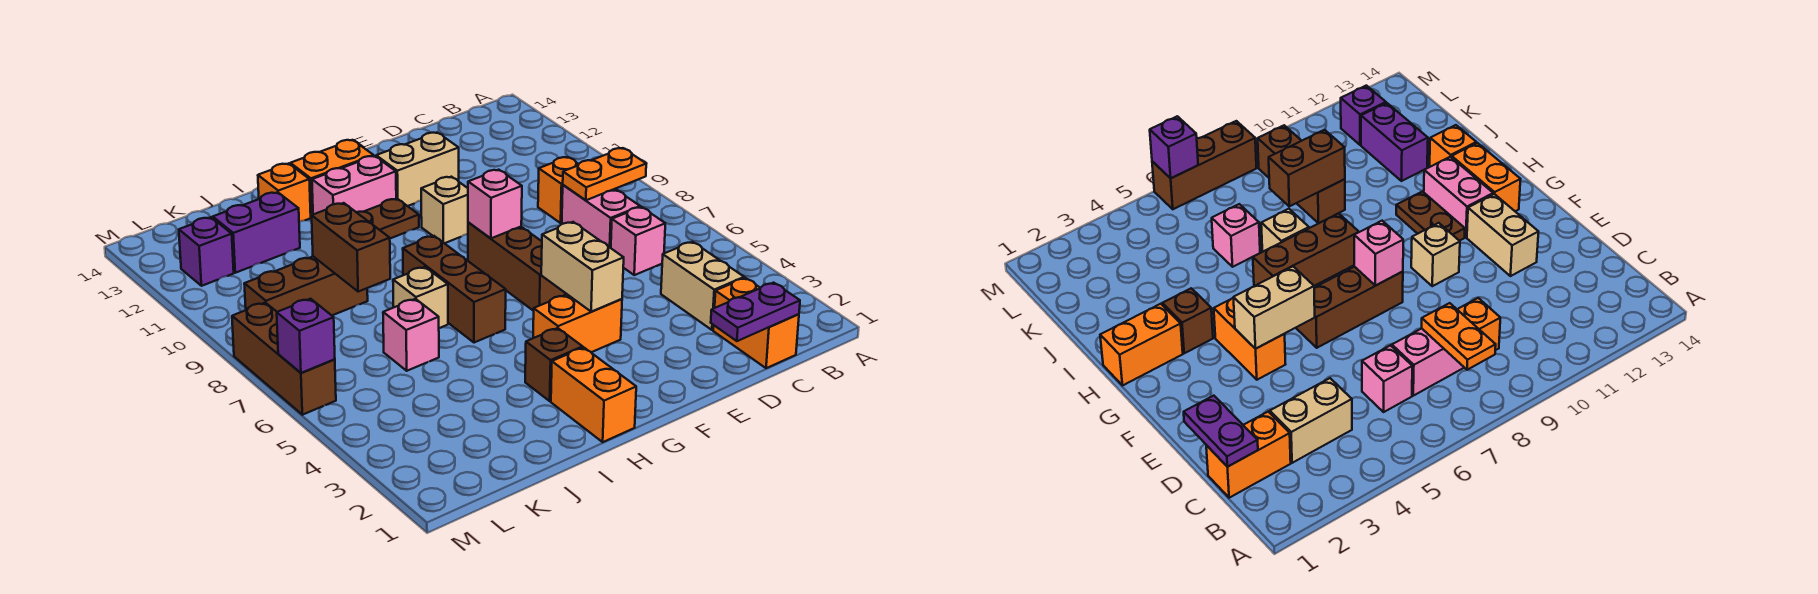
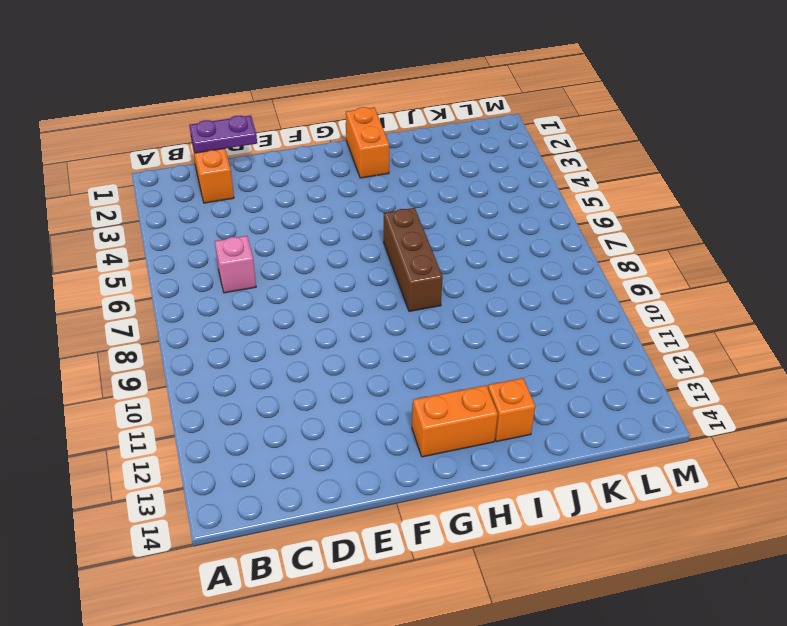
none -> tan 1x2 brick [661,242,744,330]
none -> pink 1x2 brick [562,185,640,248]
none -> orange 1x1 brick [538,157,578,223]

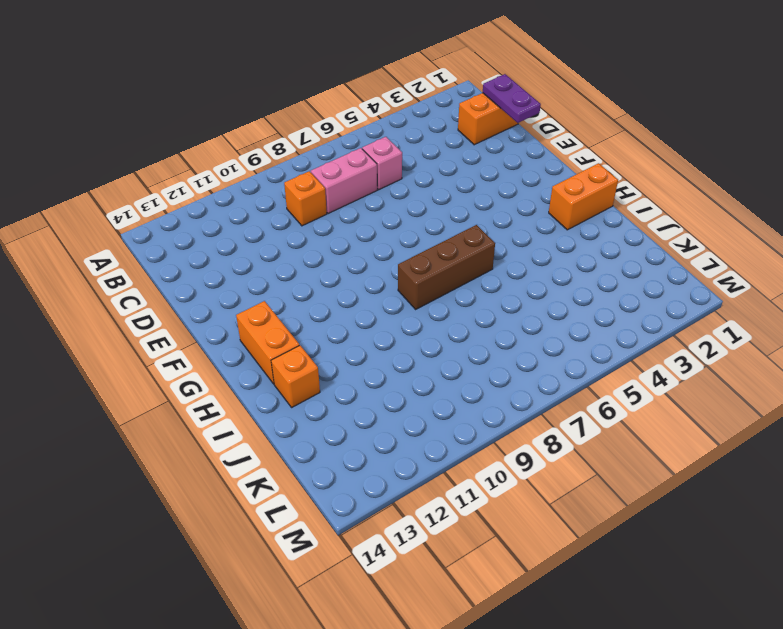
none -> tan 1x2 brick [661,242,744,330]
none -> tan 1x2 brick [376,133,459,206]
none -> orange 1x2 brick [533,294,622,352]

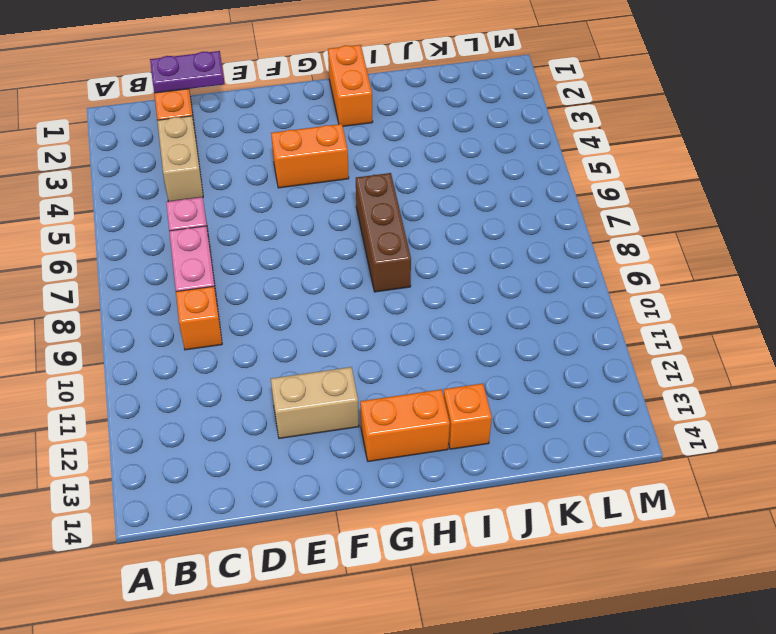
none -> brown 1x3 brick [468,222,566,311]
none -> tan 1x1 brick [421,177,468,243]
none -> brown 1x2 plate [357,199,419,238]

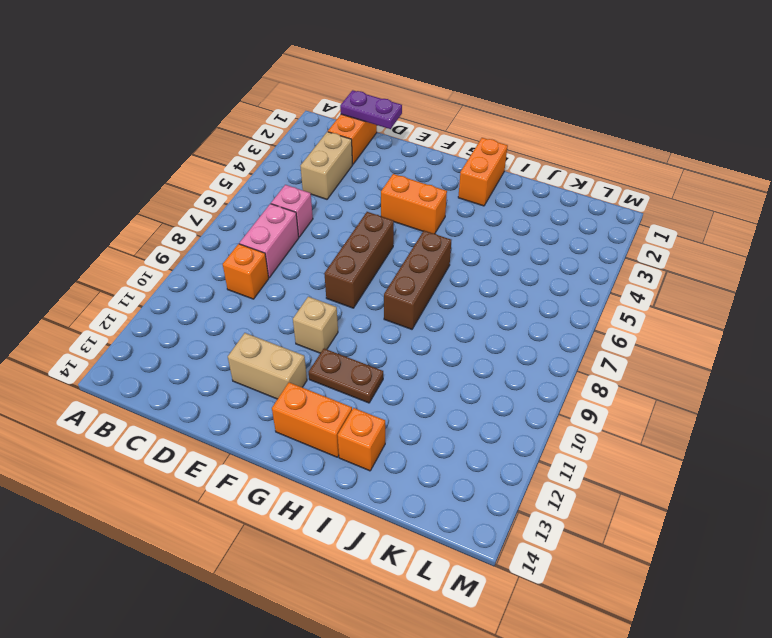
none -> pink 1x2 brick [312,156,396,214]
none -> brown 1x1 brick [525,328,583,401]
none -> tan 1x1 brick [393,267,448,328]

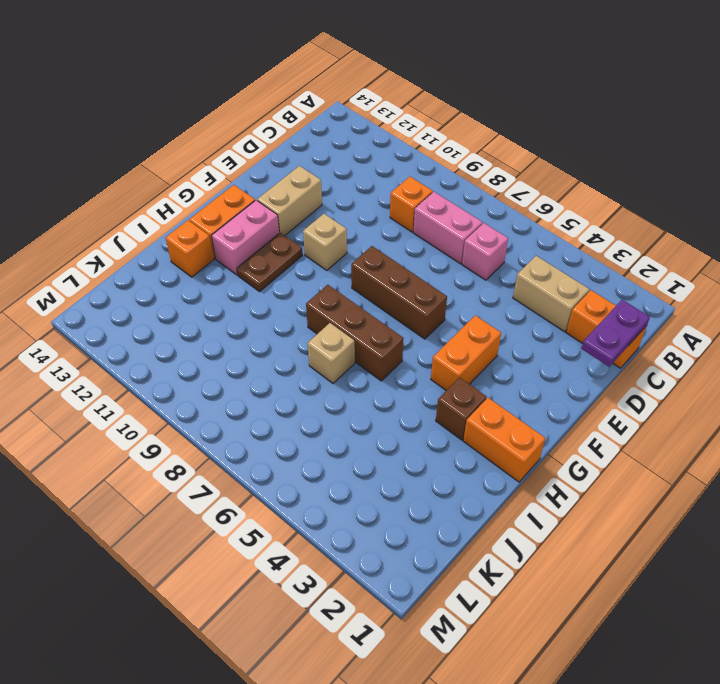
none -> pink 1x1 brick [383,299,439,371]
none -> brown 1x3 brick [244,257,368,315]
none -> purple 1x2 brick [213,192,300,273]

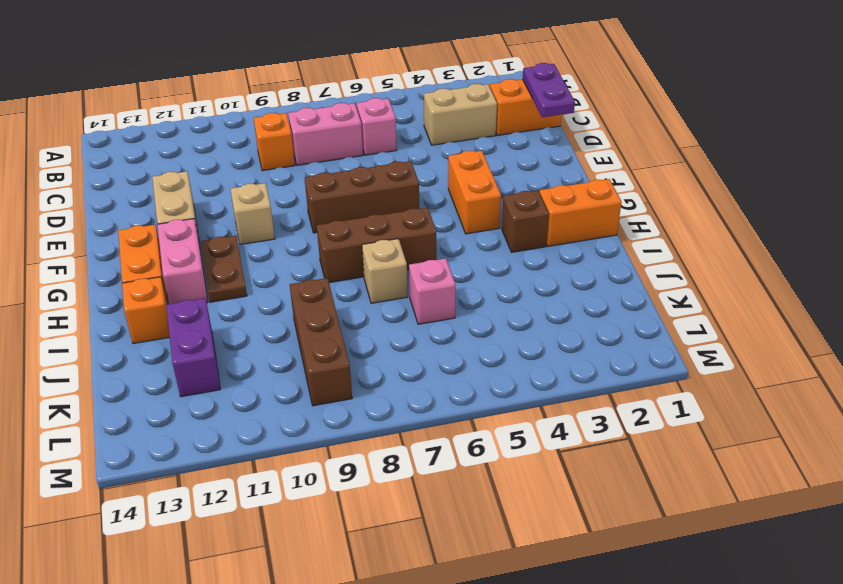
none -> purple 1x1 brick [179,217,234,286]
none -> brown 1x3 brick [232,303,336,415]
none -> orange 1x2 plate [563,148,646,200]

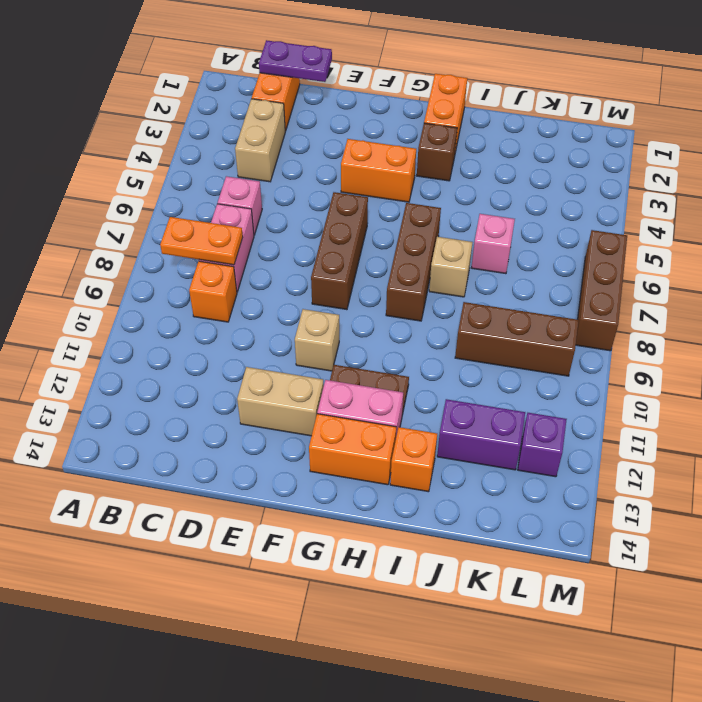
none -> tan 1x2 brick [541,222,624,312]
none -> pink 1x1 brick [468,170,522,238]
none -> brown 1x2 brick [312,203,390,292]

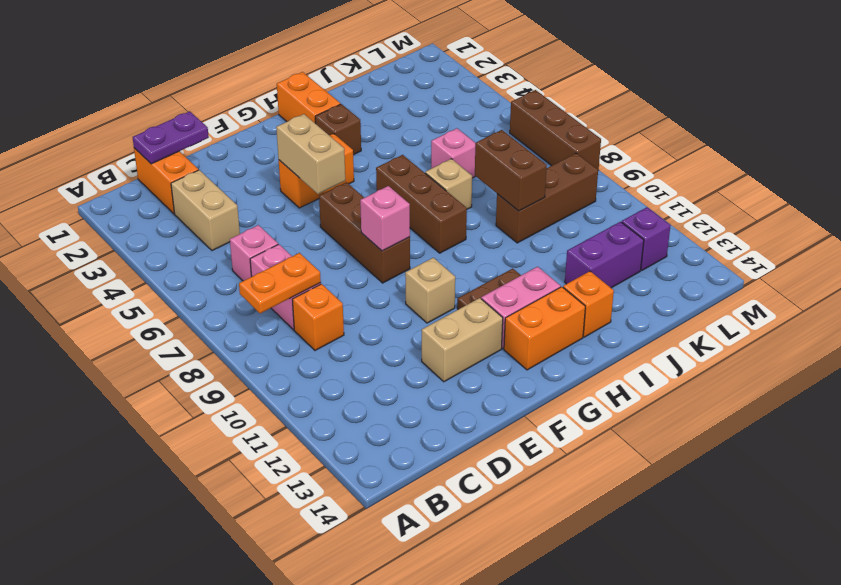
none -> purple 1x1 brick [277,299,335,373]

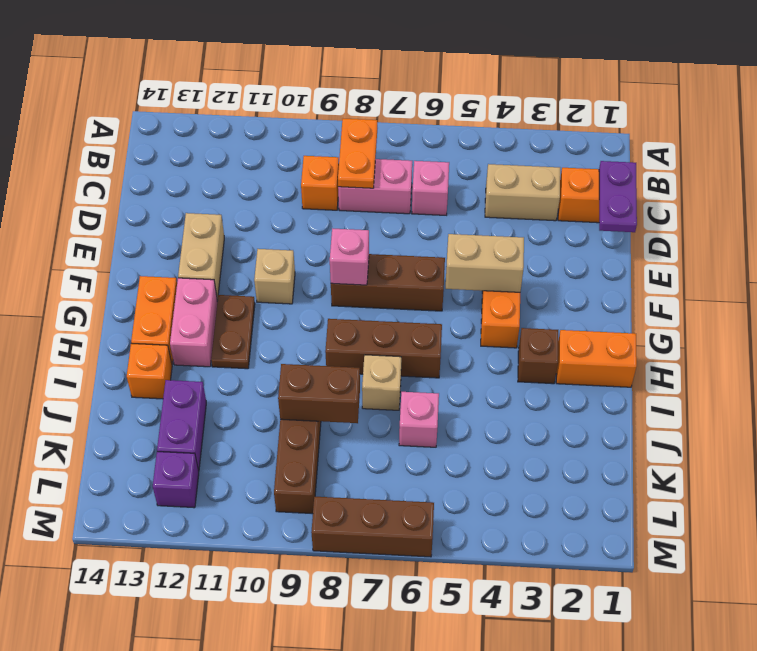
none -> purple 1x1 brick [277,299,335,373]

